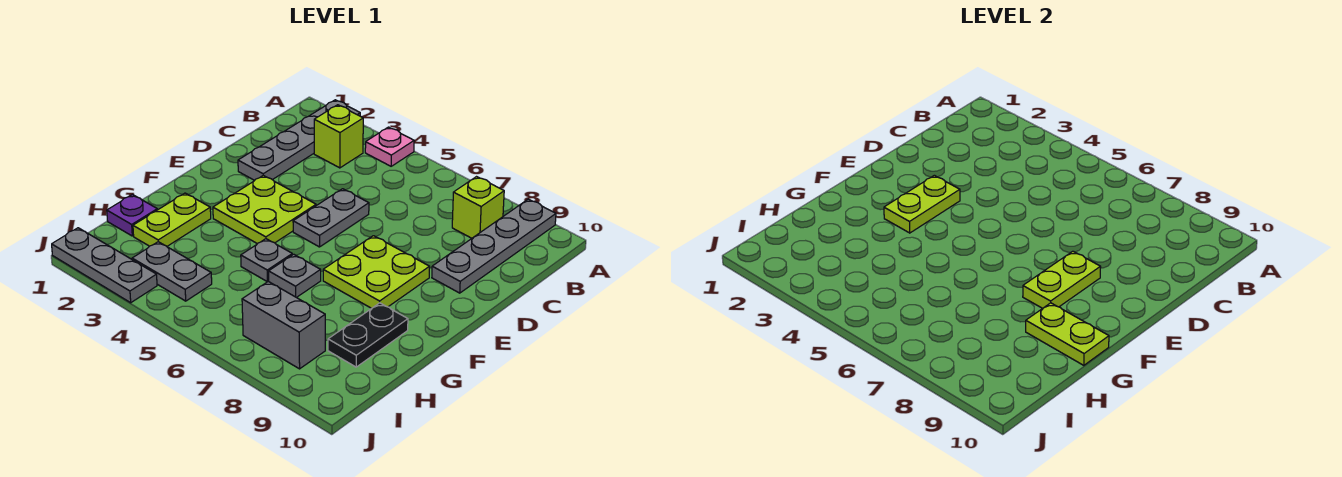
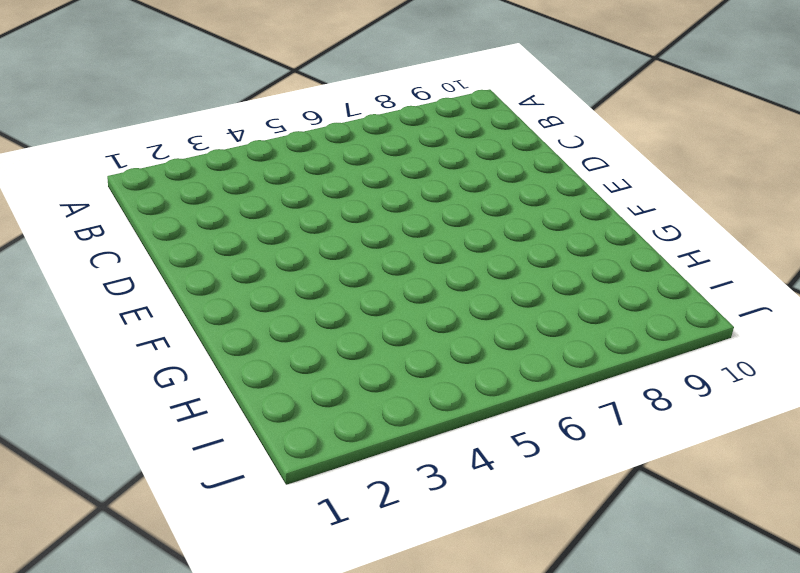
none -> grey 1x4 plate [238,100,360,180]
none -> pink 1x1 plate [365,127,414,166]
none -> grey 1x4 plate [432,199,556,293]

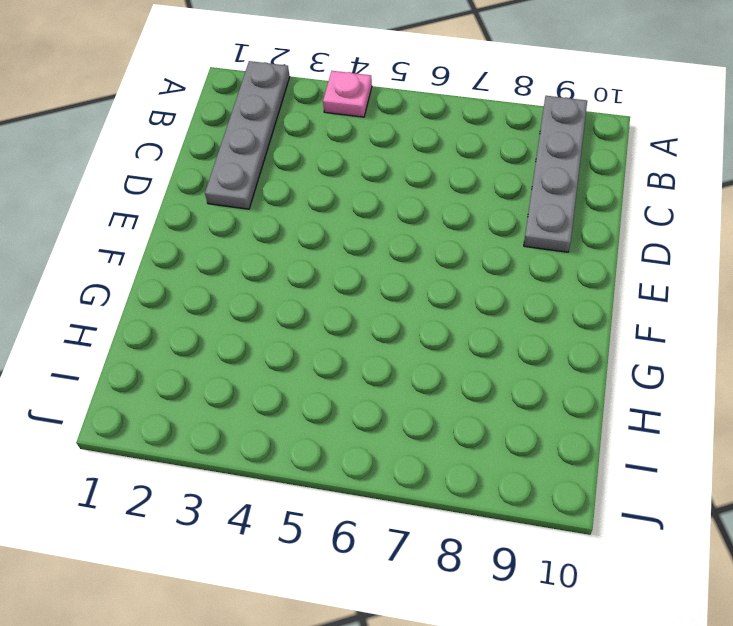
none -> lime 1x1 brick [314,105,363,168]
none -> lime 1x1 brick [452,177,504,238]
none -> grey 1x2 plate [293,189,369,247]

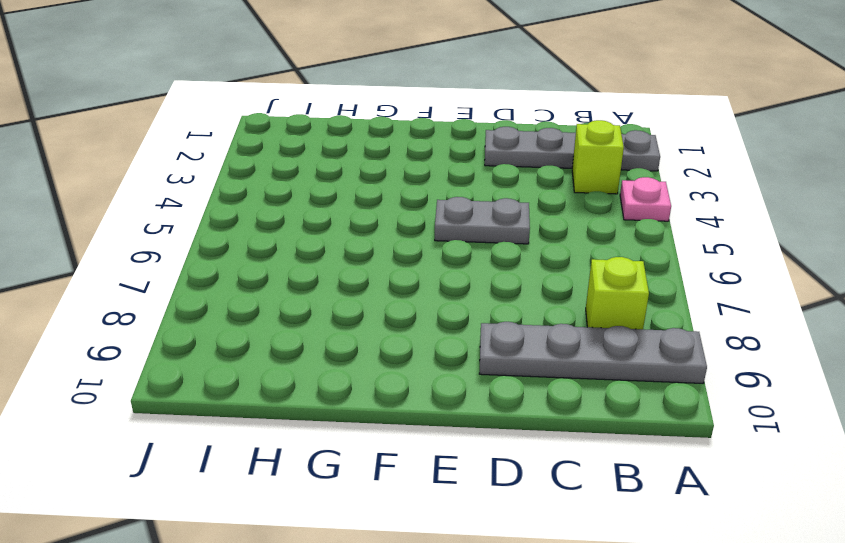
none -> lime 2x2 plate [213,175,316,244]
none -> lime 2x2 plate [323,236,430,308]
none -> lime 1x2 plate [133,193,211,246]

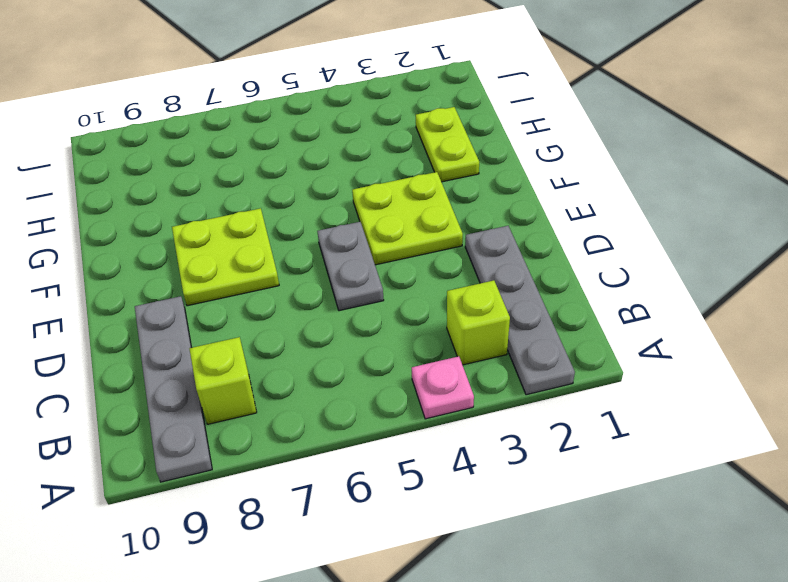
none -> grey 1x1 plate [241,239,292,282]
none -> grey 1x1 plate [269,254,321,298]
none -> black 1x2 plate [328,303,408,367]

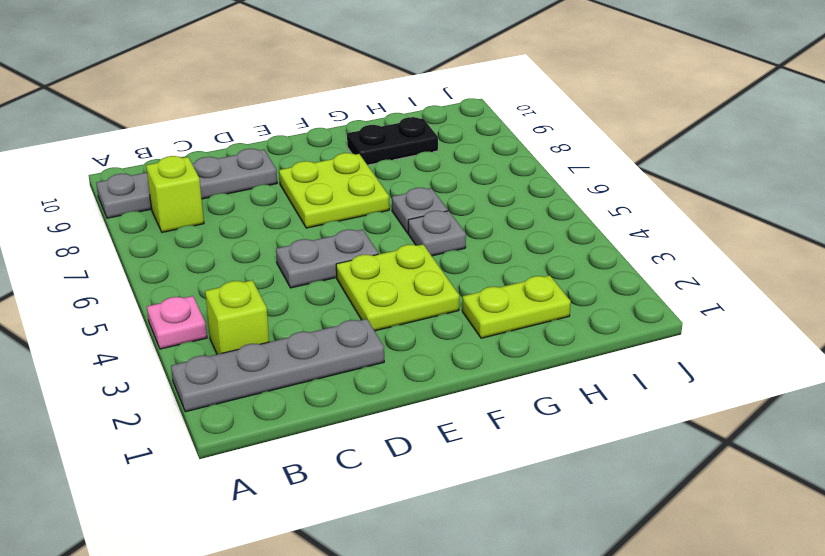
none -> purple 1x1 plate [107,195,157,236]
none -> grey 1x2 plate [132,242,212,301]
none -> grey 1x2 brick [242,281,325,369]

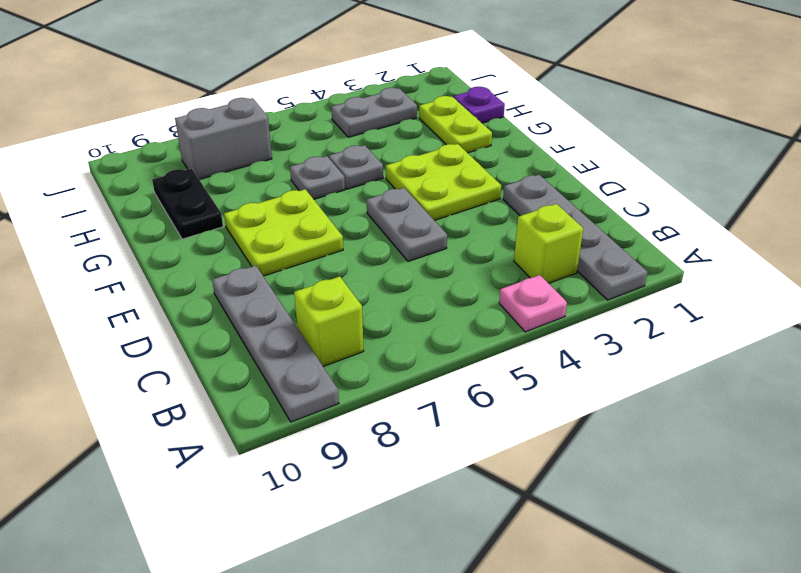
none -> grey 1x3 plate [52,228,157,303]
none -> lime 1x2 plate [884,175,960,233]
none -> lime 1x2 plate [1023,251,1101,308]

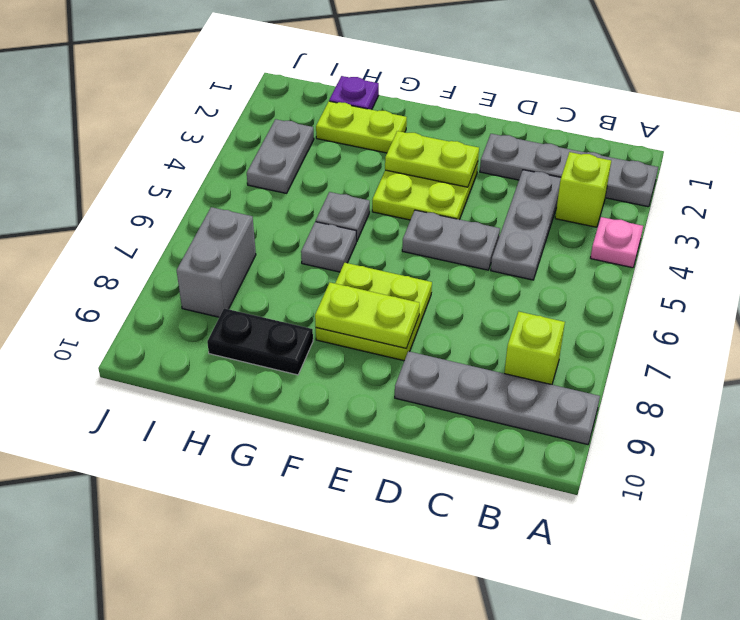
grey 1x3 plate [491,170,561,280] -> grey 1x3 plate moved to [52,228,157,303]
none -> lime 1x2 plate [1026,303,1109,365]

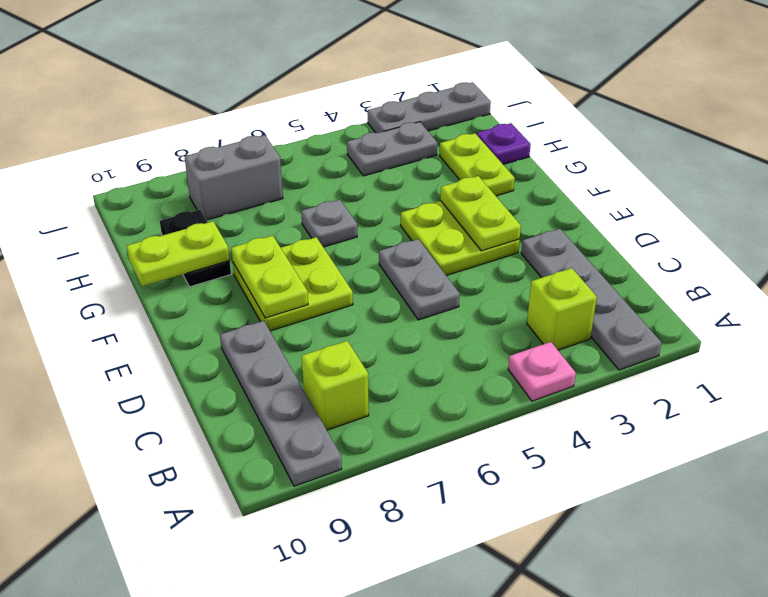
none -> grey 1x1 plate [241,239,292,282]

